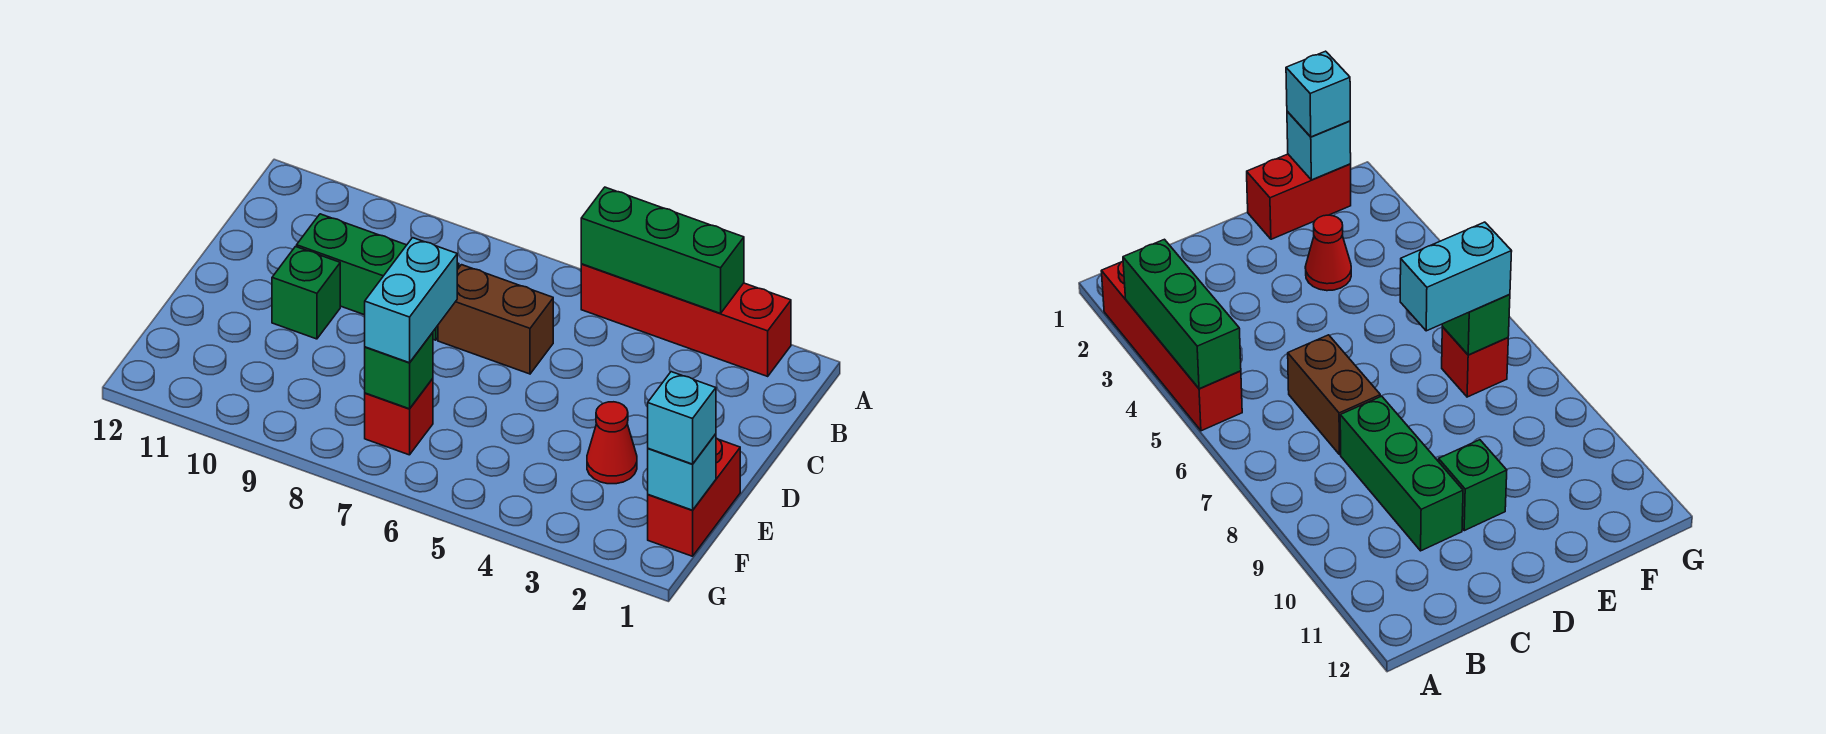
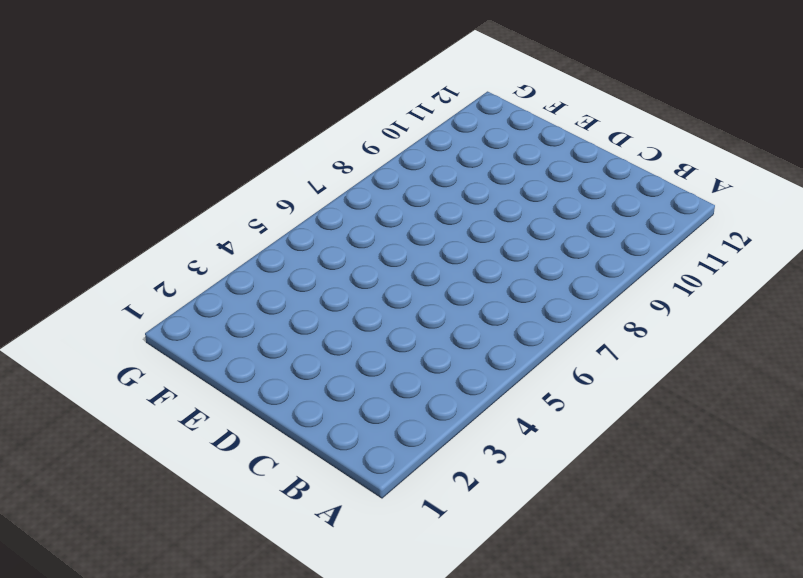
none -> red 1x4 brick [581,264,791,376]
none -> brown 1x2 brick [438,265,553,374]
none -> green 1x3 brick [297,214,459,340]

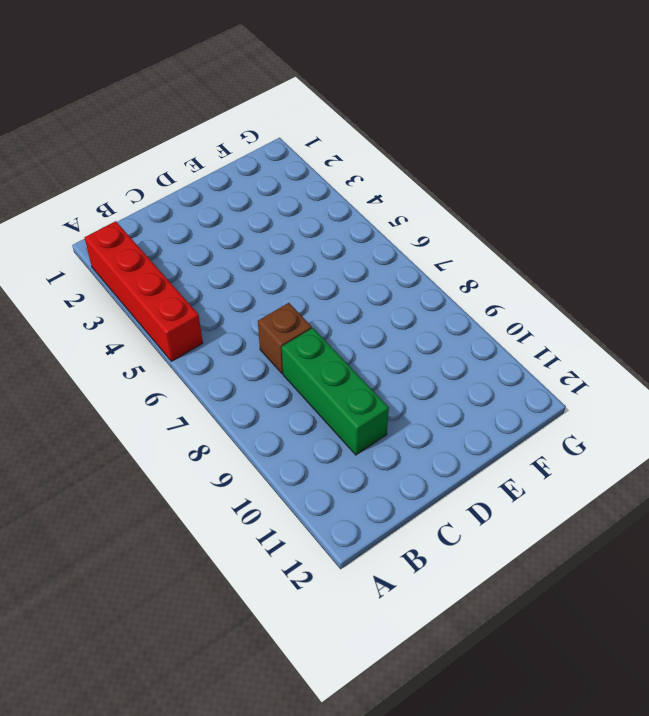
brown 1x1 brick [258,303,312,373] -> brown 1x2 brick [438,265,553,374]
none -> green 1x1 brick [272,247,340,339]
none -> red 1x2 brick [648,438,740,556]
none -> red 1x1 cone [587,402,637,484]

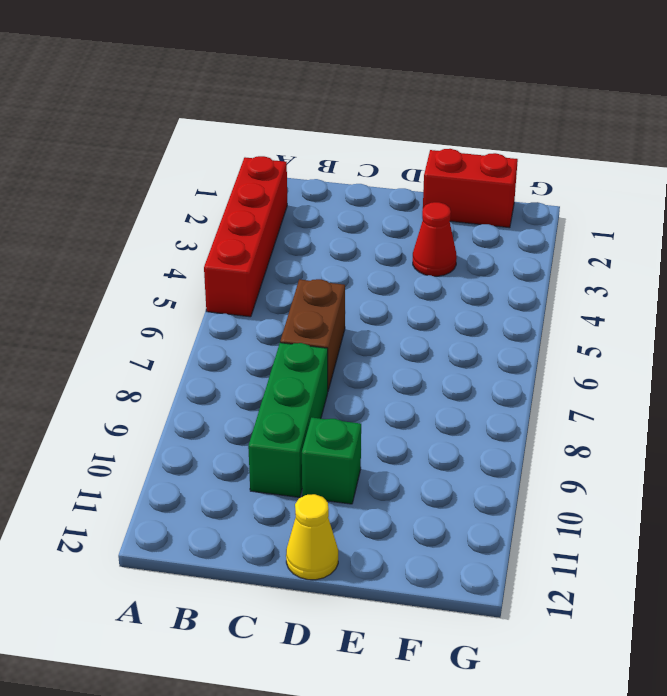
yellow 1x1 cone [286,494,338,580] -> none
none -> red 1x1 brick [365,379,433,455]
none -> green 1x3 brick [581,187,744,313]
none -> cyan 1x1 brick [648,434,716,510]

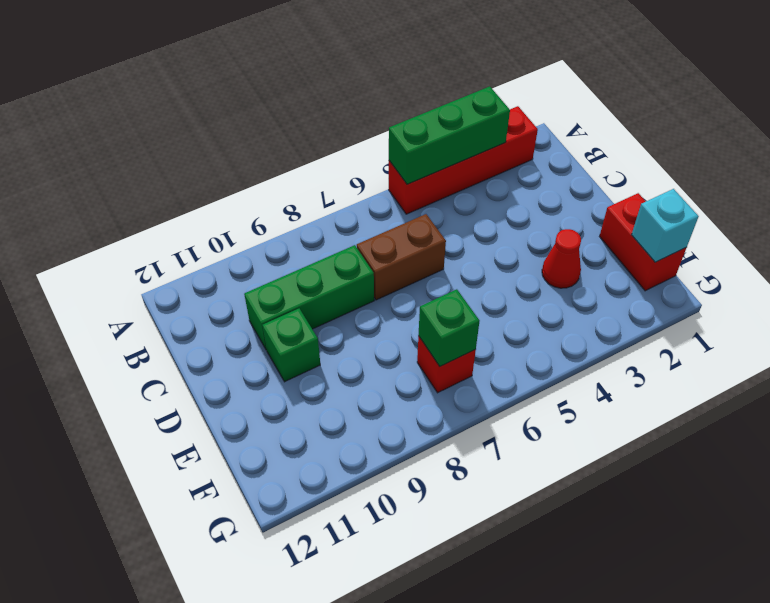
none -> cyan 1x2 brick [365,238,457,363]
none -> cyan 1x1 brick [648,372,716,464]

